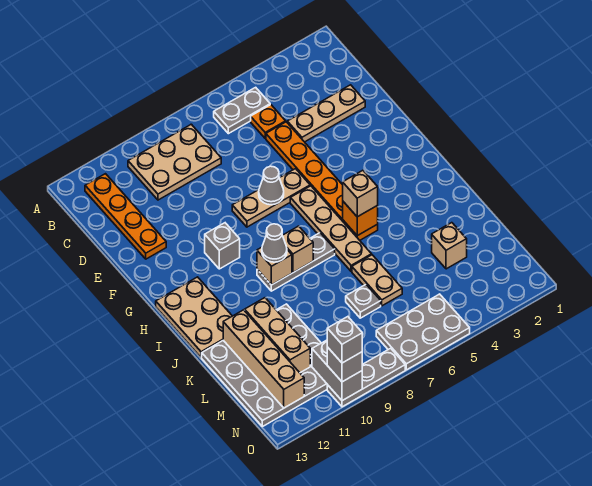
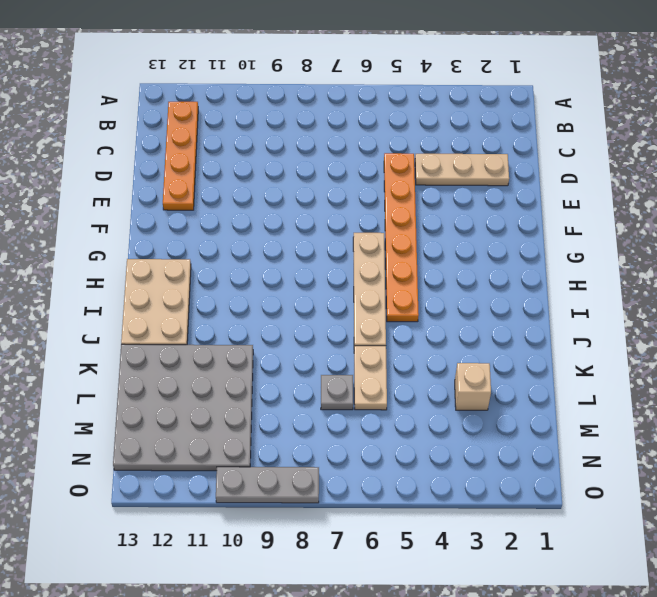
none -> grey 1x2 plate [214,87,270,134]
none -> tan 2x3 plate [128,124,221,200]
none -> orange 1x1 plate [251,105,286,138]

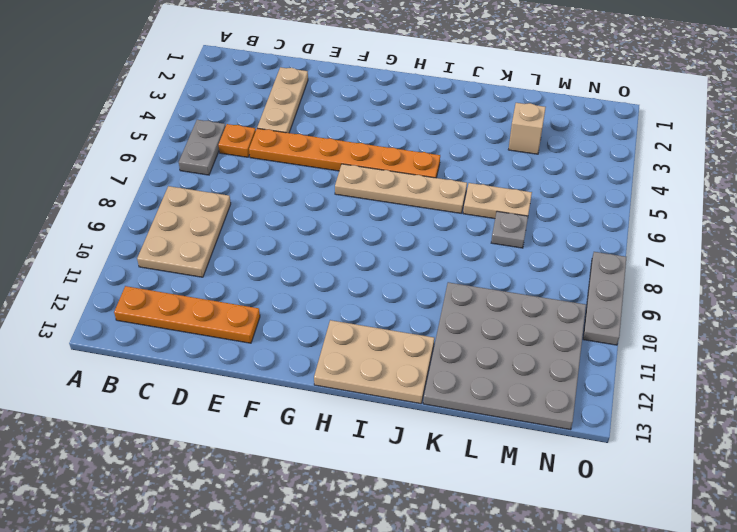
none -> tan 1x3 plate [232,169,310,227]
none -> grey 1x1 brick [205,223,240,269]
none -> grey 1x3 plate [257,233,335,291]

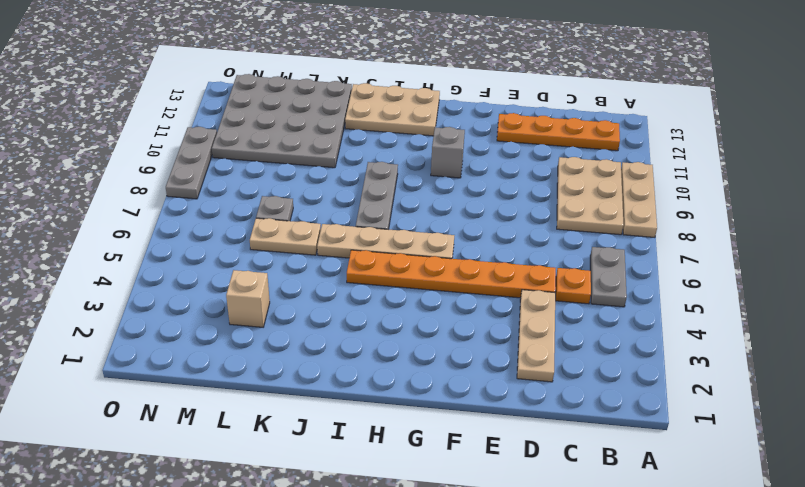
tan 1x3 plate [621,162,657,238] -> tan 1x3 plate moved to [232,169,310,227]
none -> grey 2x3 plate [376,294,470,370]
none -> grey 1x1 cone [259,166,284,205]
none -> orange 1x1 brick [343,202,378,236]

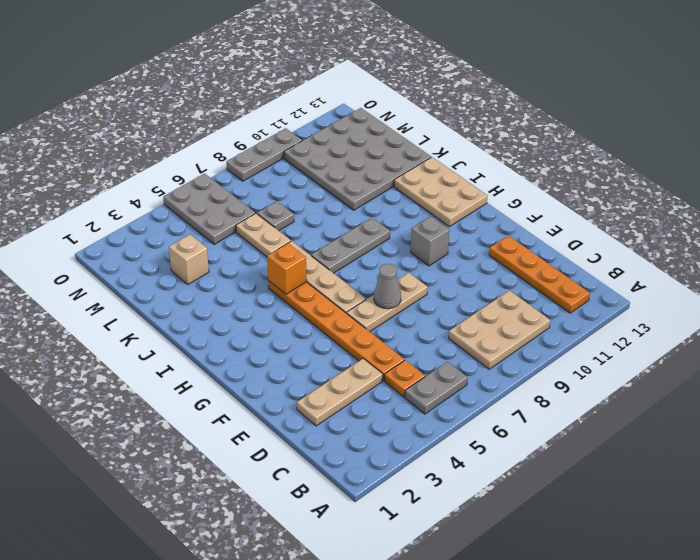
grey 2x3 plate [163,174,255,244] -> grey 2x3 plate turned to [376,294,470,370]
none -> tan 1x1 brick [282,226,313,272]
none -> tan 1x1 brick [257,247,292,285]
none -> tan 1x3 brick [244,298,310,373]

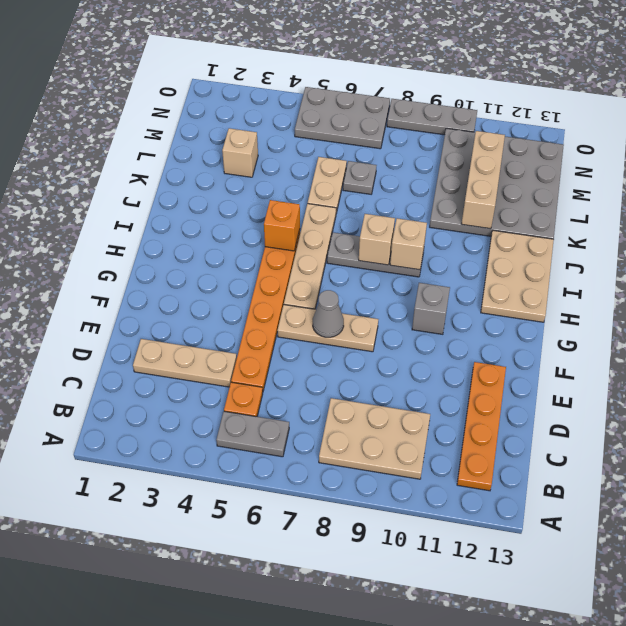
none -> tan 1x4 brick [223,310,304,408]
none -> grey 1x2 brick [312,340,362,401]
none -> tan 1x1 brick [343,170,378,217]

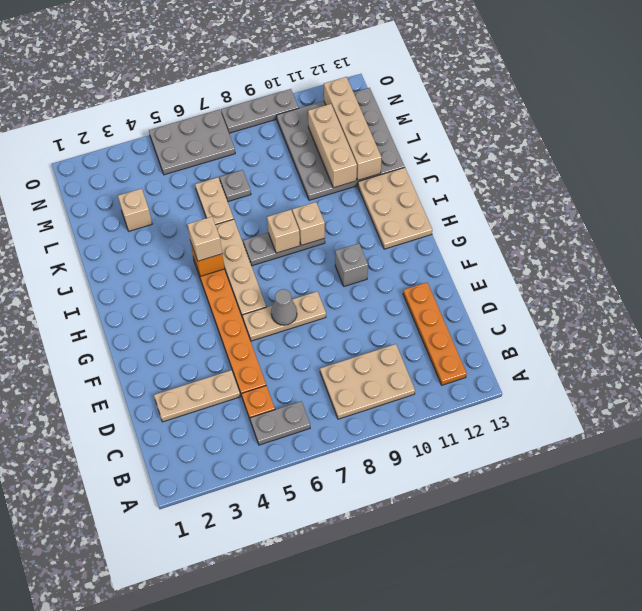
none -> grey 1x2 brick [312,340,362,401]
none -> grey 1x1 cone [262,224,287,262]
none -> grey 1x1 brick [327,347,362,382]

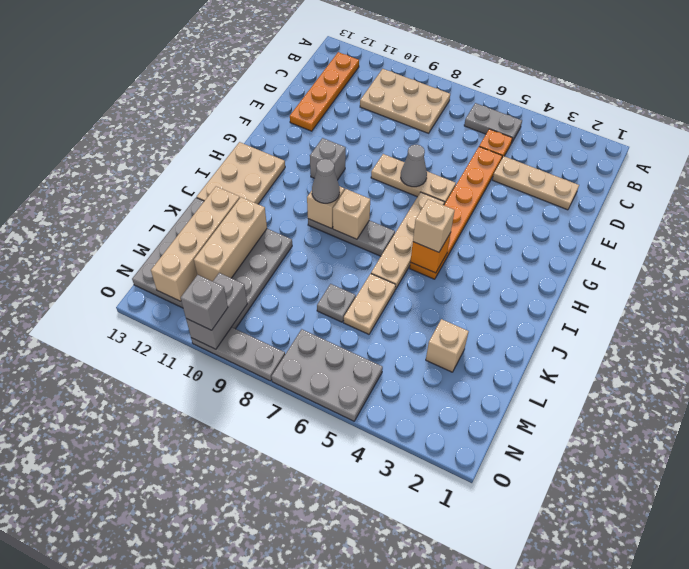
none -> grey 1x1 brick [327,317,362,363]

